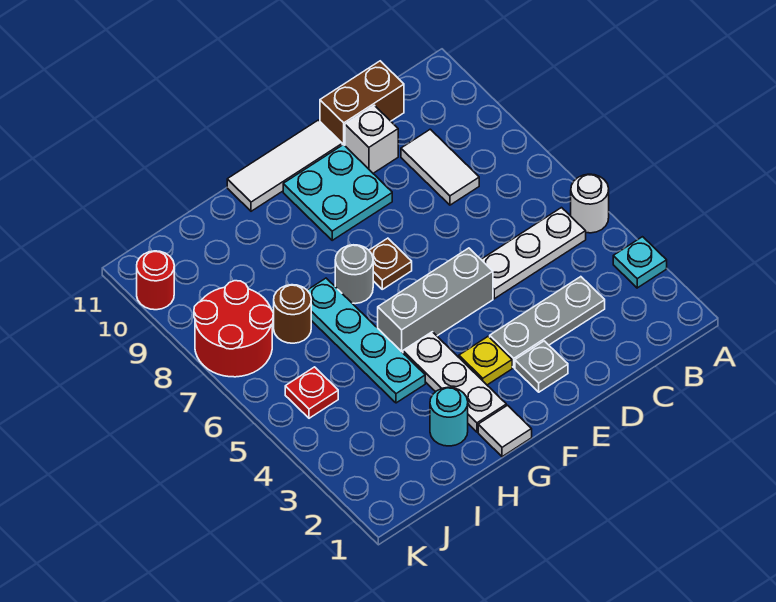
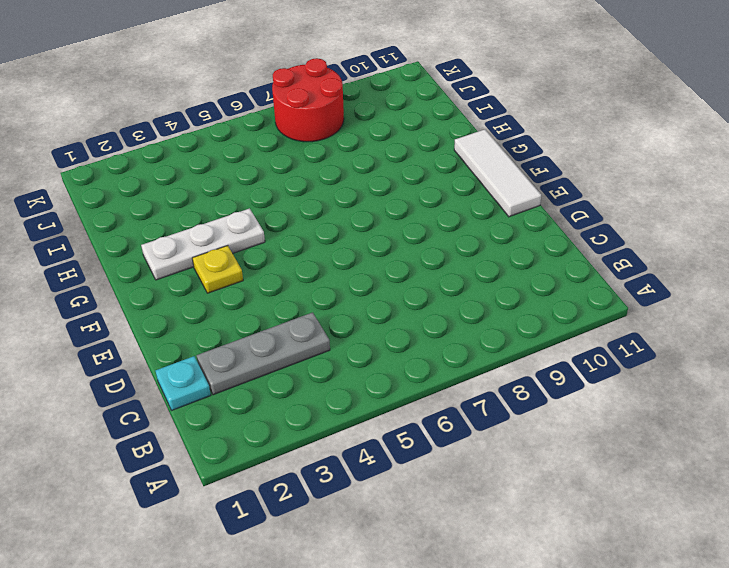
cyan 1x1 plate [156,356,211,410] -> cyan 1x1 plate moved to [613,237,667,288]
grey 1x3 plate [196,312,330,395] -> grey 1x3 plate turned to [490,277,605,368]
none -> white 1x1 round brick [571,174,609,233]
none -> white 1x3 plate [481,208,586,299]
none -> white 1x2 tile [401,129,479,205]

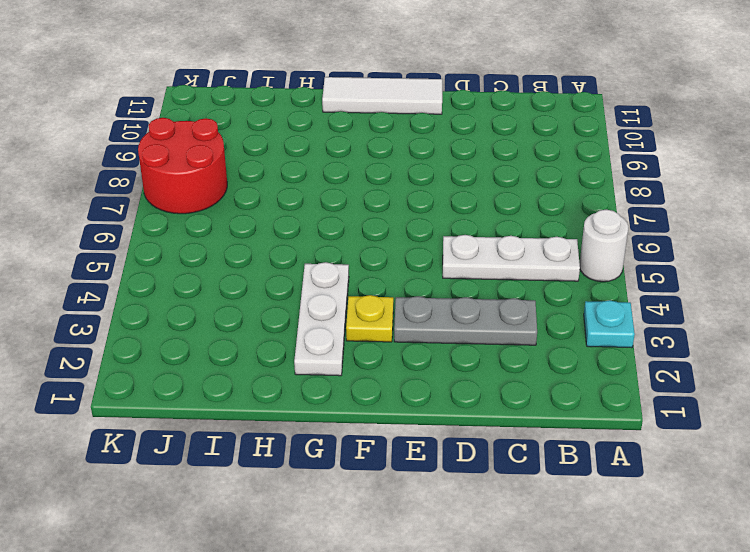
none -> white 1x2 tile [401,129,479,205]
none -> brown 1x2 brick [320,61,404,146]
none -> white 1x1 brick [345,105,398,173]

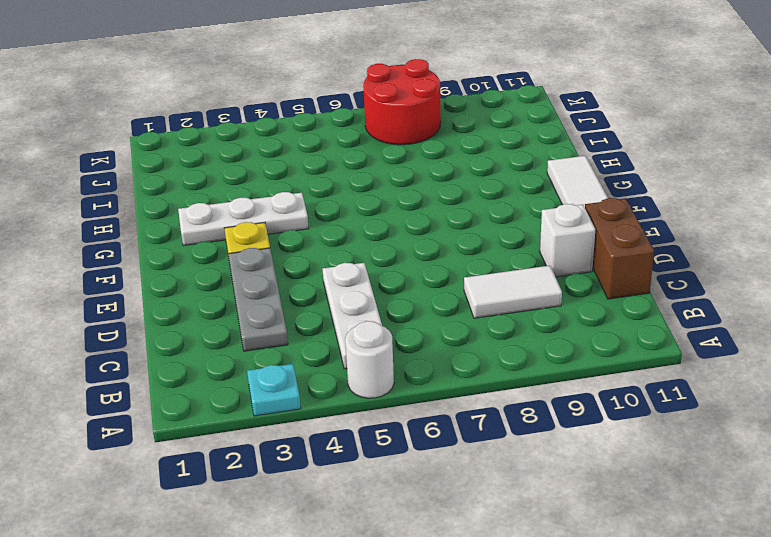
none -> grey 1x1 plate [515,341,568,392]
none -> grey 1x3 brick [378,248,493,353]
none -> cyan 2x2 plate [283,145,392,240]

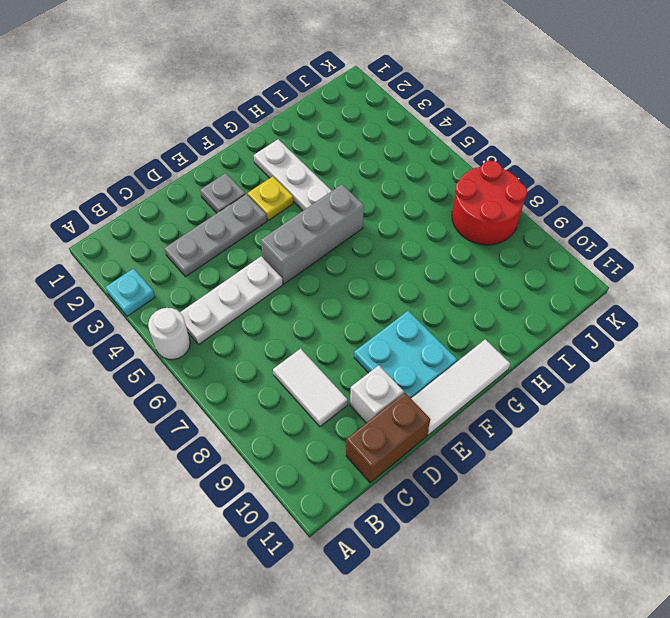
none -> brown 1x1 plate [369,238,412,289]
none -> white 1x1 tile [478,405,532,457]
none -> grey 1x1 round brick [335,245,373,304]

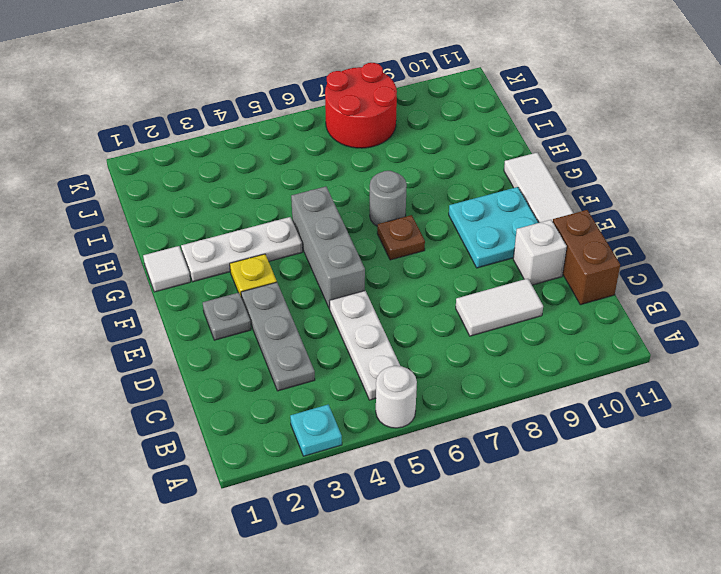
none -> cyan 1x1 round brick [430,387,468,446]
none -> cyan 1x4 plate [307,278,425,403]
none -> brown 1x1 round brick [274,285,311,343]

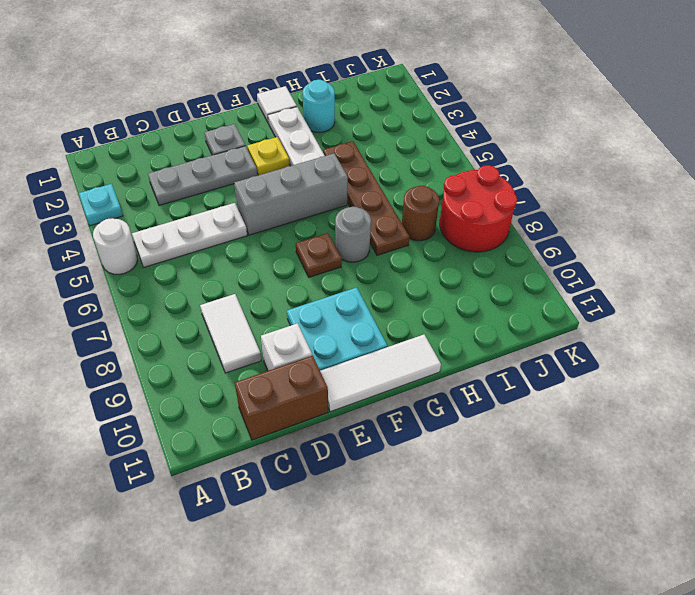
brown 1x4 plate [323,141,409,255] -> cyan 1x4 plate [307,278,425,403]
none -> red 1x1 plate [285,367,338,418]
none -> red 1x1 round brick [137,251,174,310]

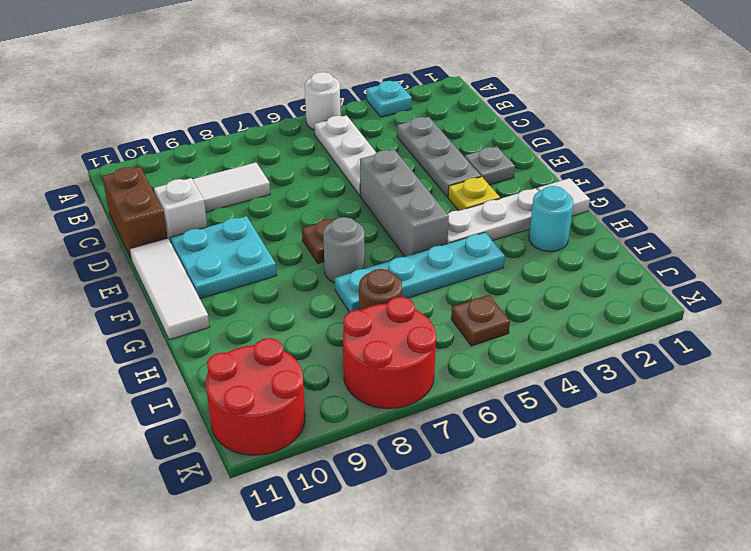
brown 1x1 plate [451,295,510,346] -> red 1x1 plate [285,367,338,418]
red 2x2 round brick [206,338,305,455] -> red 1x1 round brick [137,251,174,310]

